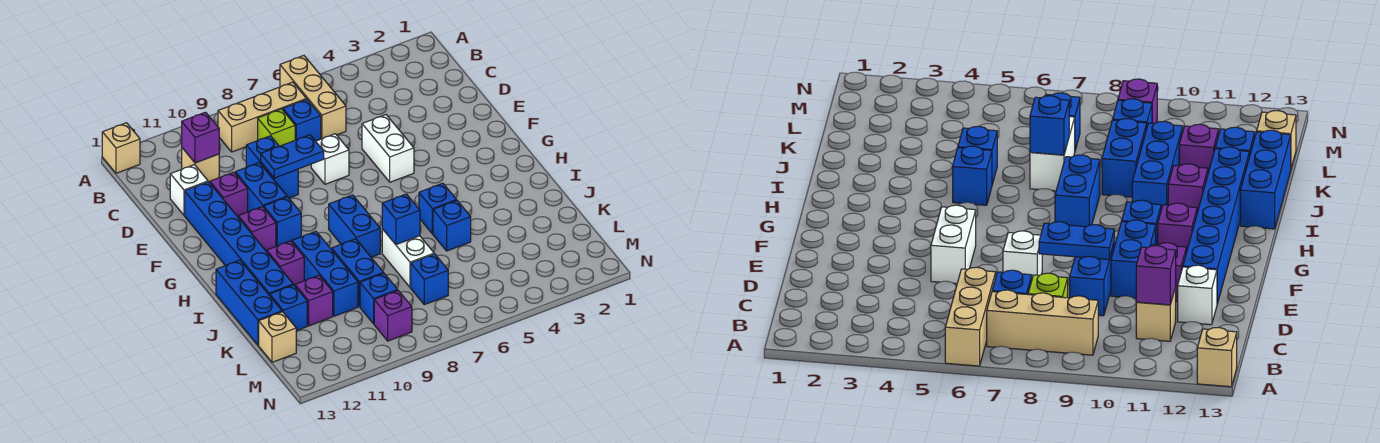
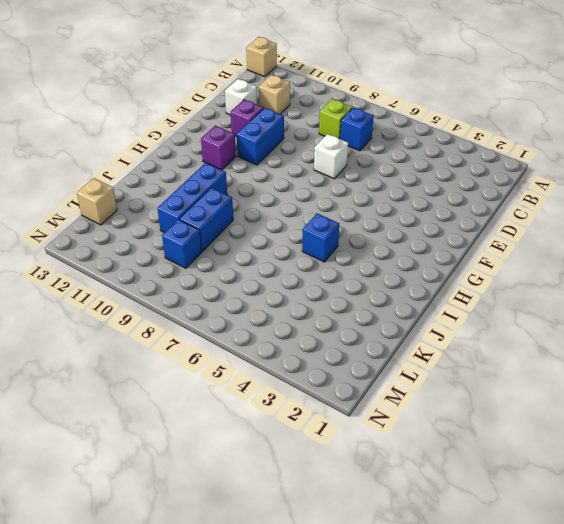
none -> tan 1x3 brick [280,56,346,139]
none -> tan 1x3 brick [218,82,306,152]
none -> blue 1x2 brick [246,136,298,198]
none -> white 1x2 brick [362,115,414,182]

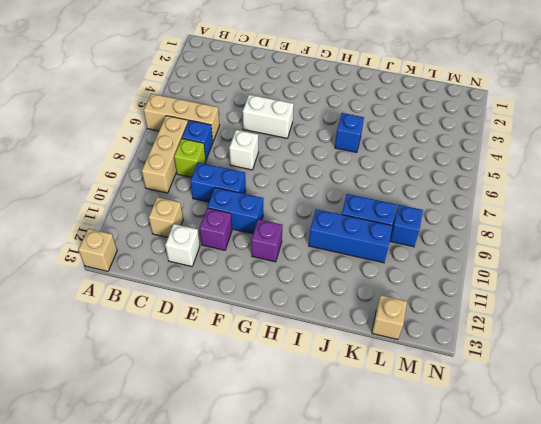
none -> blue 1x6 brick [185,182,293,296]
none -> blue 1x1 brick [264,197,301,246]
none -> blue 1x2 brick [329,195,380,257]
none -> purple 1x1 brick [267,241,304,286]

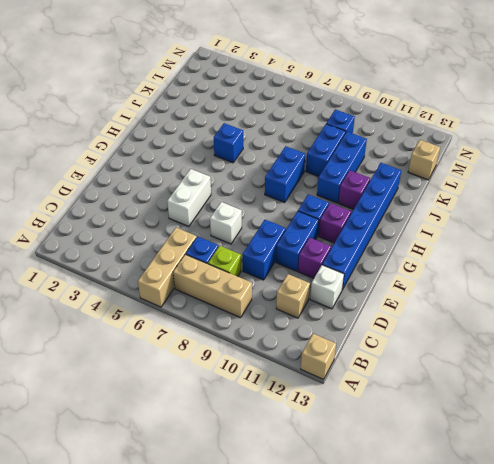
none -> blue 1x3 brick [216,260,282,345]
none -> blue 1x1 brick [433,201,471,251]
none -> white 1x2 brick [382,229,434,287]
none -> purple 1x1 brick [295,275,333,326]

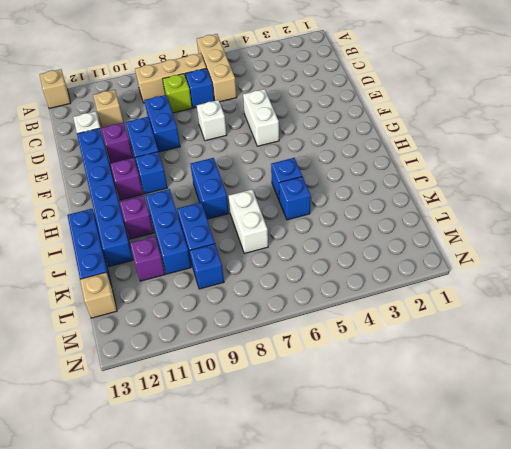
none -> blue 1x1 brick [270,285,307,331]
none -> blue 1x1 brick [411,254,448,305]
none -> purple 1x1 brick [374,291,412,341]
none -> purple 1x1 brick [182,112,219,163]

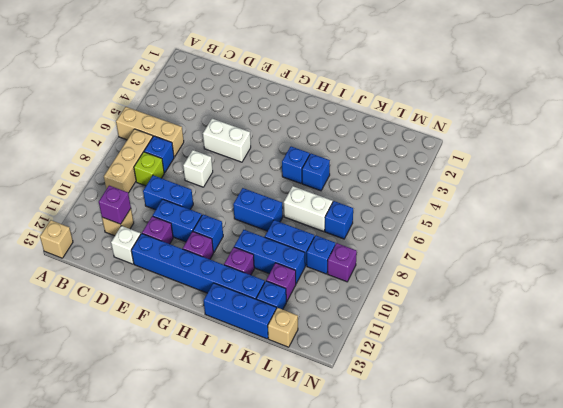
none -> blue 1x2 plate [261,135,324,178]
none -> blue 1x1 brick [382,194,420,245]

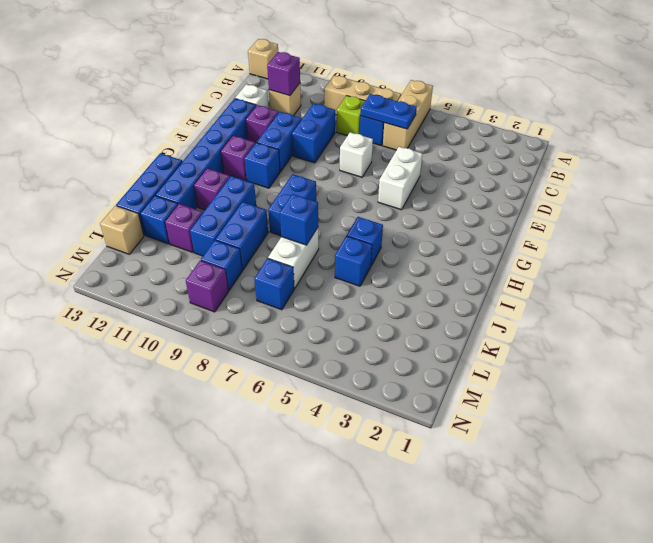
blue 1x2 plate [360,94,417,129] -> blue 1x2 plate moved to [261,135,324,178]

